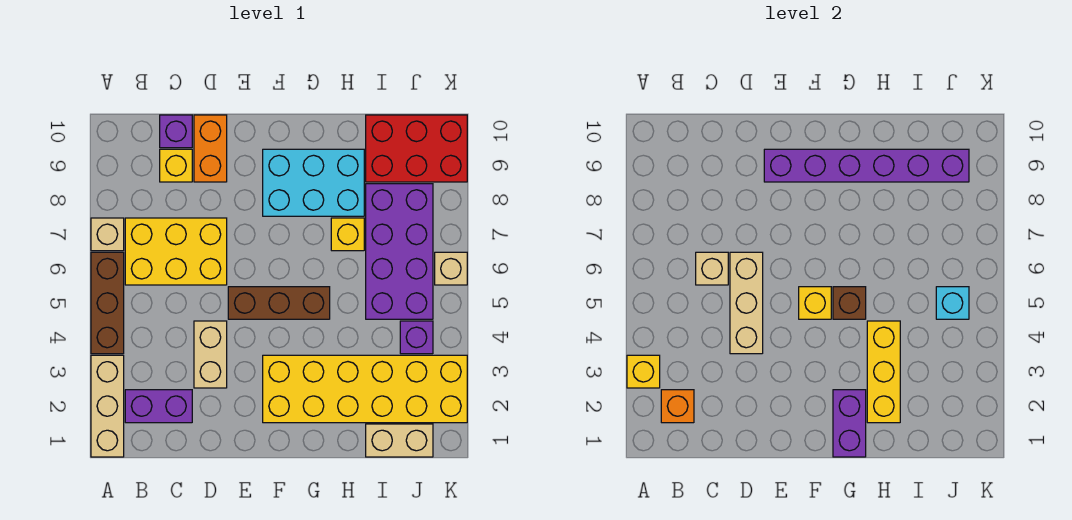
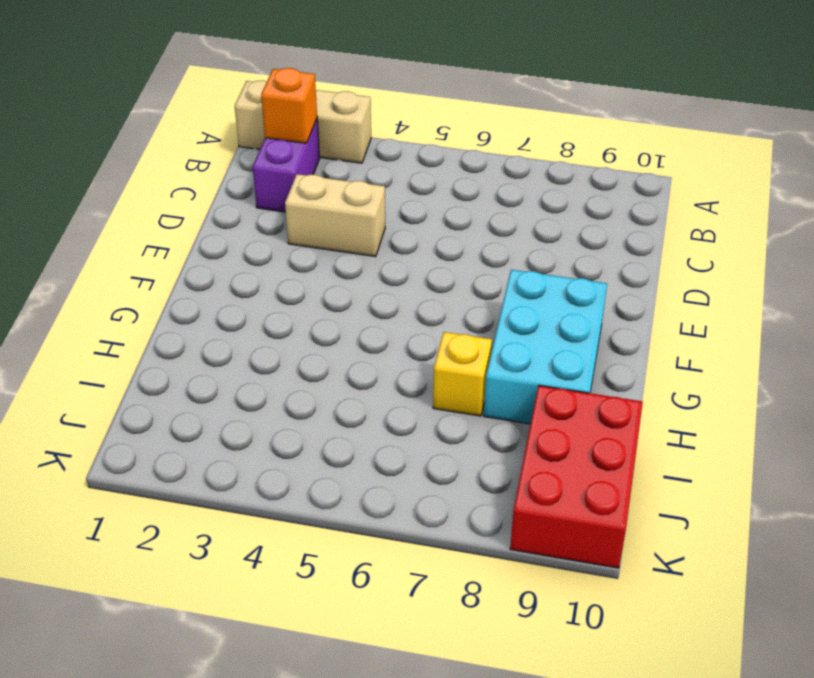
none -> brown 1x3 brick [91,252,124,354]
none -> tan 1x1 brick [91,218,124,251]
none -> yellow 2x3 brick [125,218,227,285]

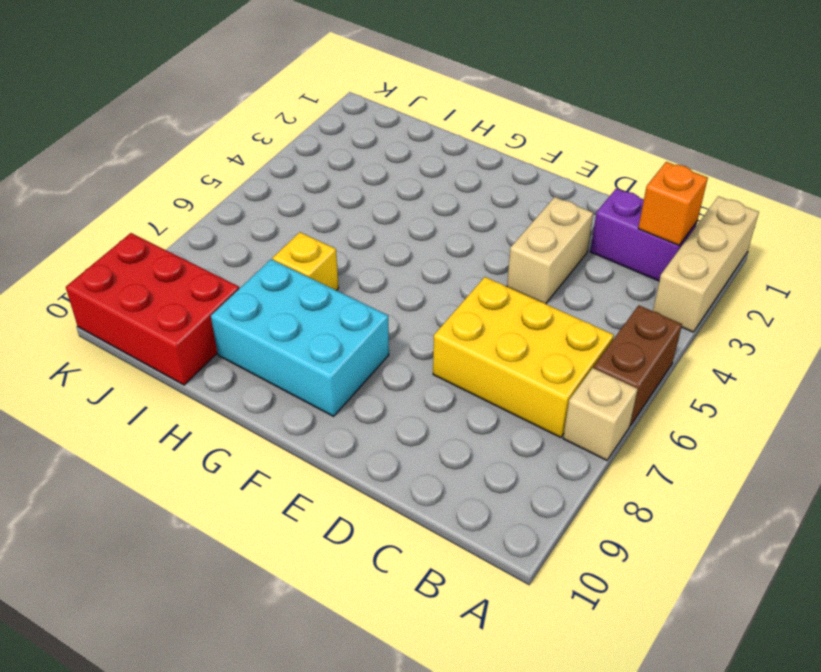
brown 1x2 brick [594,305,682,426] -> brown 1x3 brick [91,252,124,354]
none -> yellow 1x1 brick [160,149,192,182]
none -> purple 1x1 brick [160,115,192,148]
none -> orange 1x2 brick [194,115,227,182]

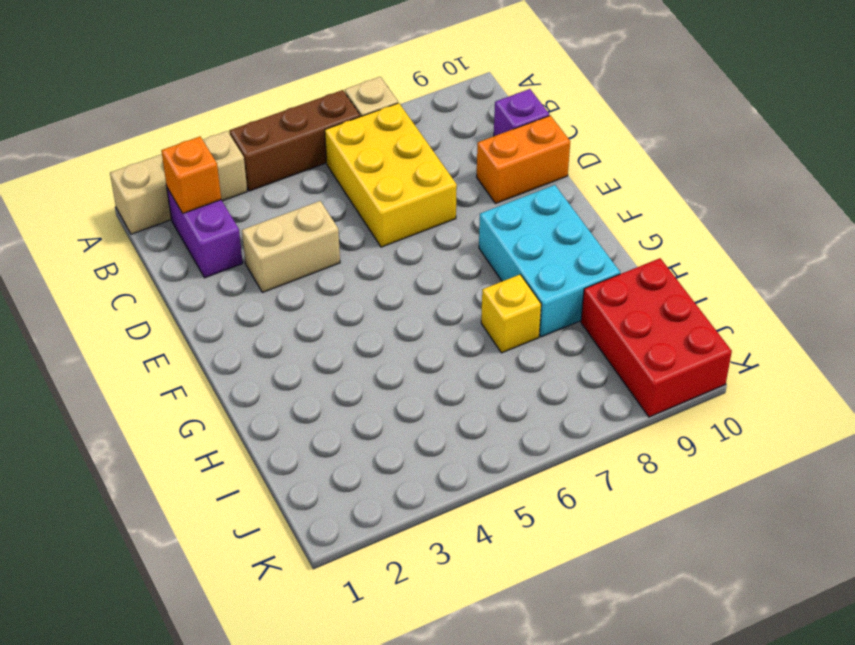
none -> yellow 1x1 brick [160,149,192,182]
none -> brown 1x3 brick [228,287,330,319]
none -> yellow 2x6 brick [263,355,467,423]

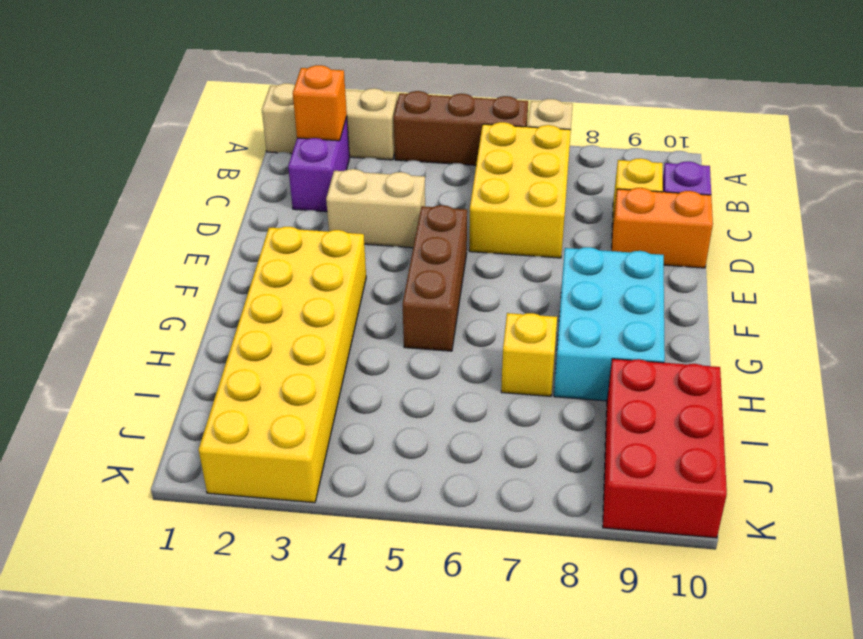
none -> tan 1x2 brick [366,424,433,457]
none -> purple 2x4 brick [366,184,433,319]
none -> purple 1x1 brick [400,321,433,354]

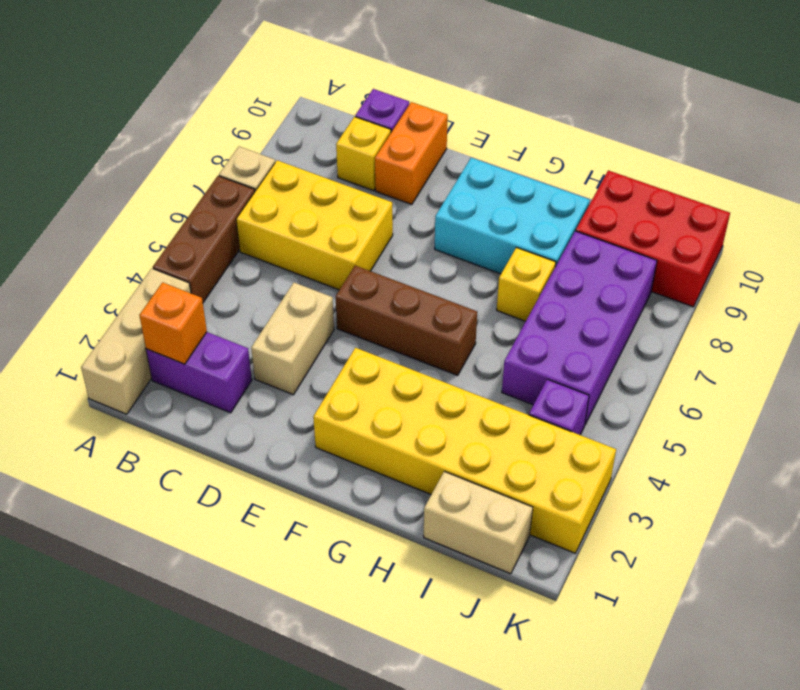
none -> tan 1x1 brick [435,252,467,285]
none -> yellow 1x1 brick [627,355,660,388]
none -> tan 1x1 brick [696,252,728,285]

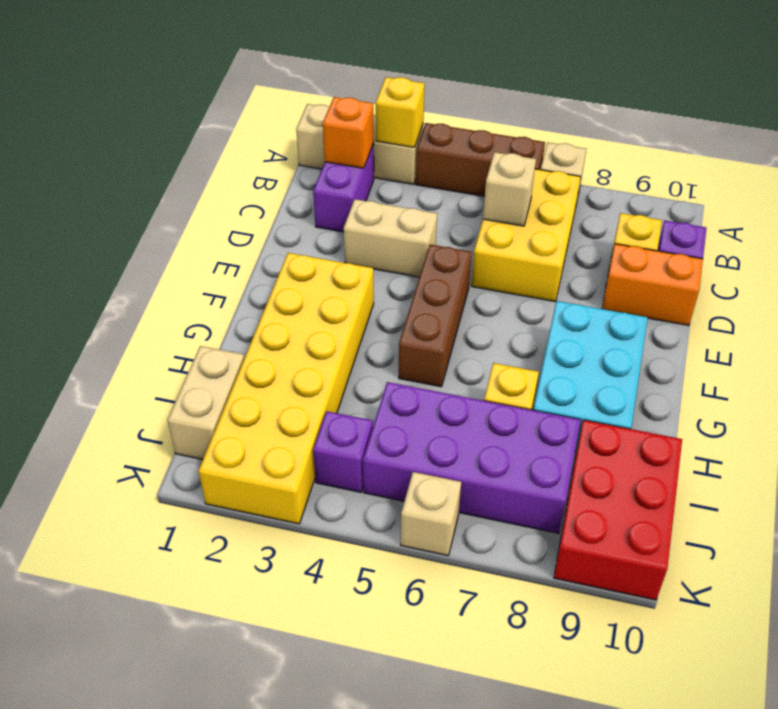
none -> tan 1x3 brick [730,252,763,354]
none -> purple 1x6 brick [764,149,969,182]
none -> yellow 1x1 brick [799,287,831,319]

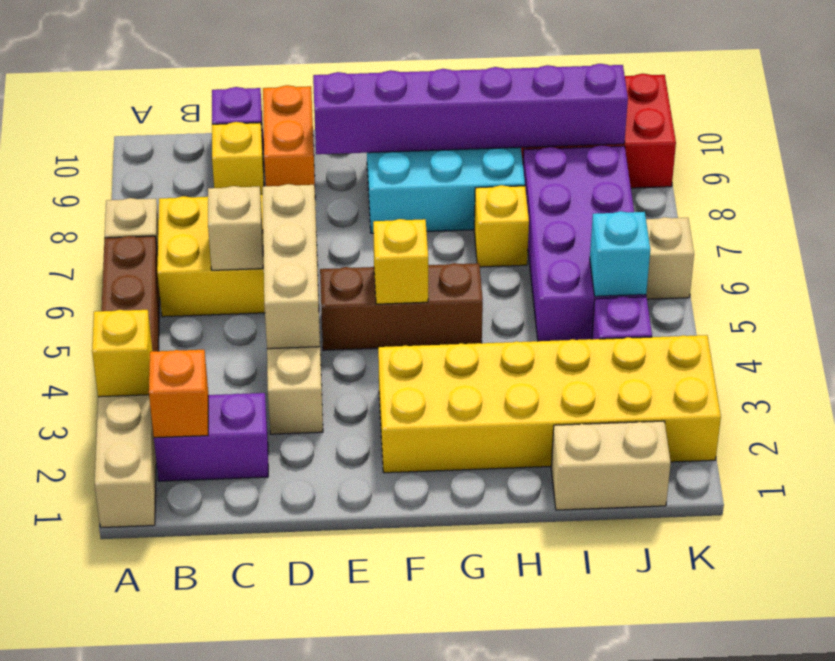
none -> purple 1x2 brick [833,390,866,457]
none -> brown 1x1 brick [833,287,866,319]
none -> yellow 1x3 brick [867,321,900,423]

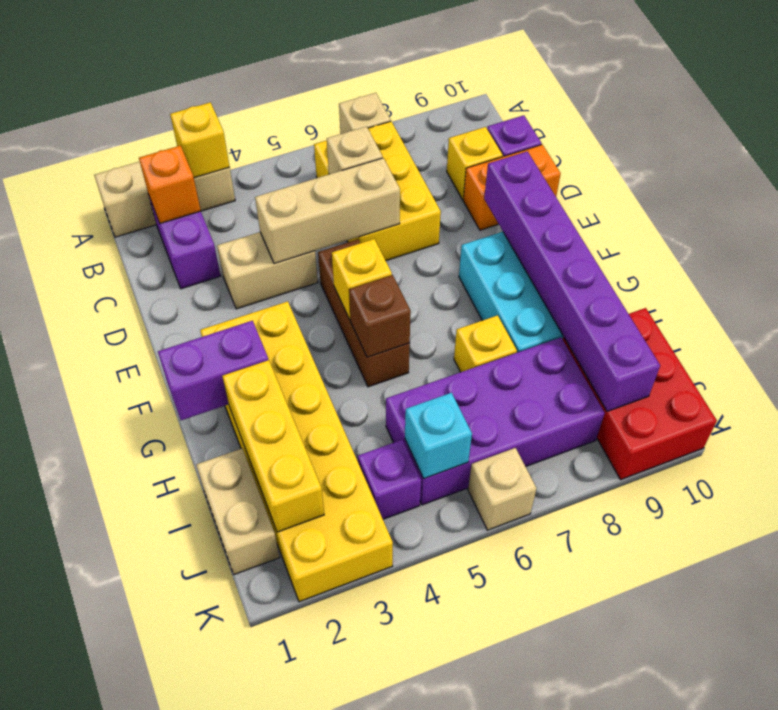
yellow 1x3 brick [222,360,324,532] -> yellow 1x3 brick turned to [867,321,900,423]
none -> brown 1x3 brick [91,252,124,354]

